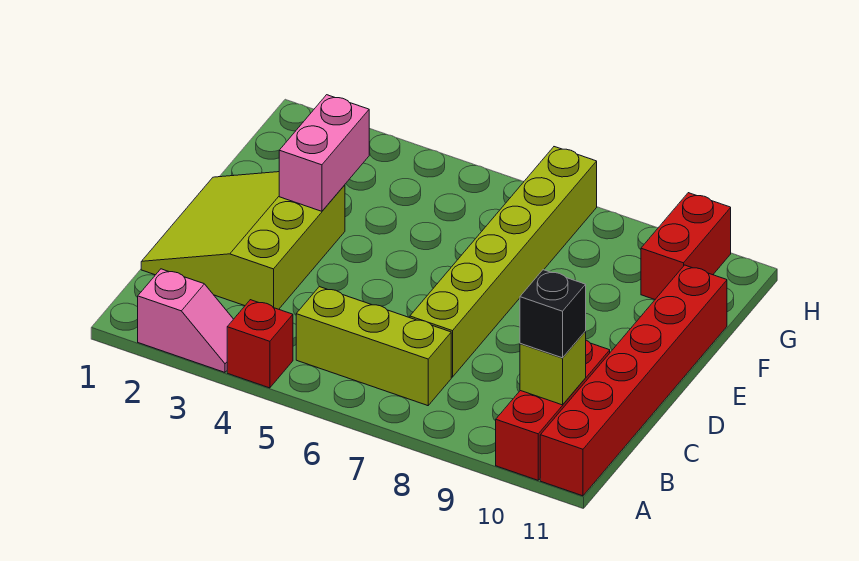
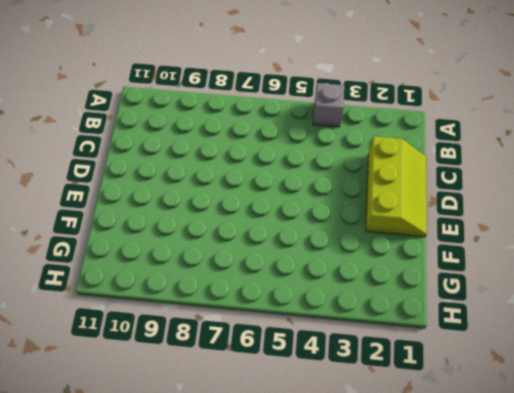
grey 1x1 brick [313,83,344,127] -> red 1x1 brick [227,300,293,388]
lime 2x3 slope [366,136,427,237] -> lime 3x3 slope [141,172,345,309]
none -> pink 1x2 slope [138,269,233,372]
none -> red 1x3 brick [496,340,610,480]

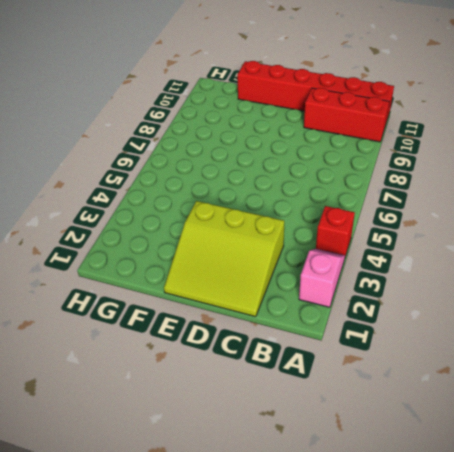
none -> lime 1x3 brick [296,287,451,406]
none -> lime 1x6 brick [410,147,597,377]

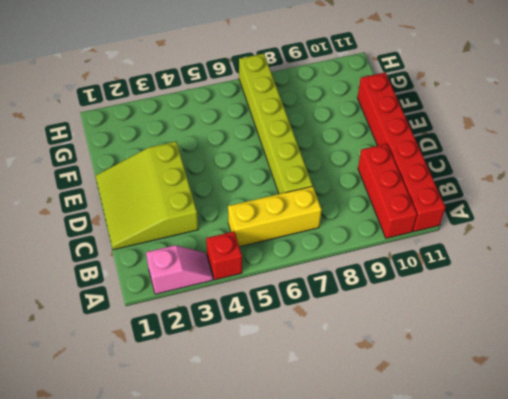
yellow 1x3 brick [228,186,322,247] -> lime 1x3 brick [296,287,451,406]
none -> red 1x2 brick [641,193,731,299]
none -> lime 1x1 brick [520,331,586,405]

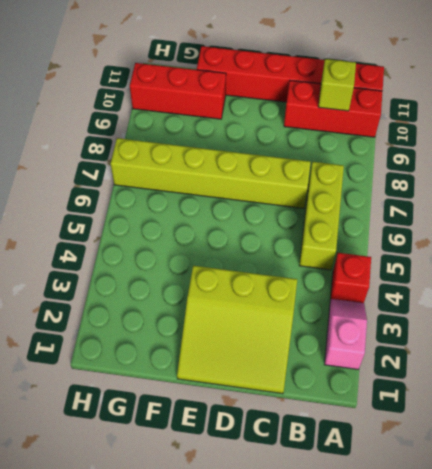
red 1x3 brick [130,63,226,119] -> red 1x2 brick [641,193,731,299]
none -> pink 1x2 brick [279,95,369,211]
none -> black 1x1 brick [520,270,586,358]

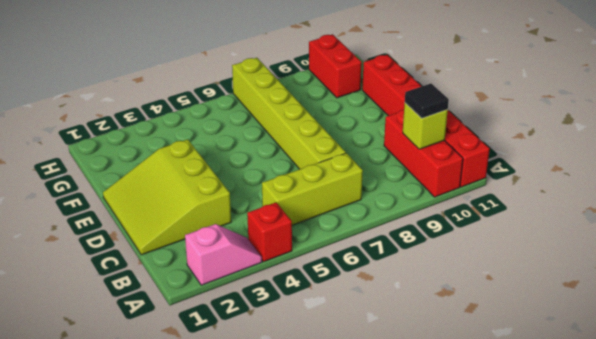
black 1x1 tile [405,84,449,118] -> black 1x1 brick [520,270,586,358]
none -> pink 1x2 brick [279,95,369,211]

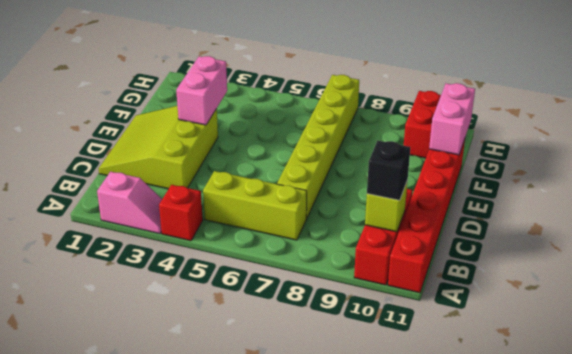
pink 1x2 brick [429,83,475,155] -> none

